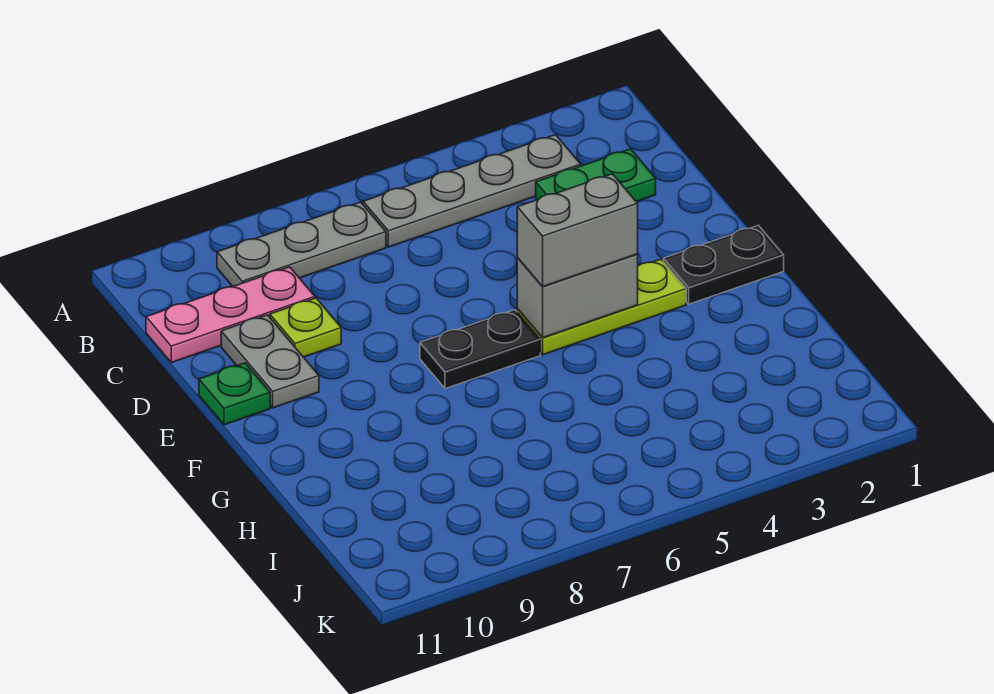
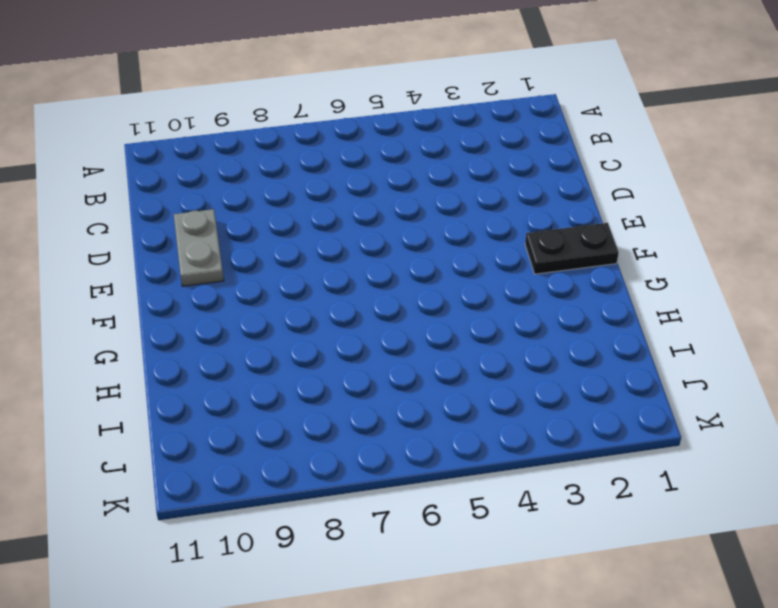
none -> grey 1x4 plate [363,135,581,247]
none -> grey 1x3 plate [217,202,386,286]
none -> green 1x2 plate [536,149,656,202]

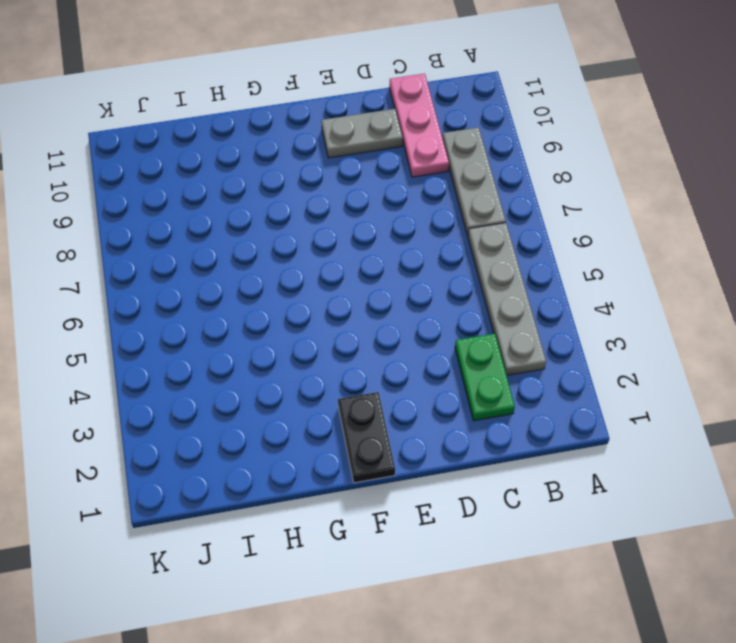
none -> lime 1x1 plate [270,298,341,357]
none -> green 1x1 plate [199,363,270,425]
none -> lime 1x3 plate [517,259,686,355]

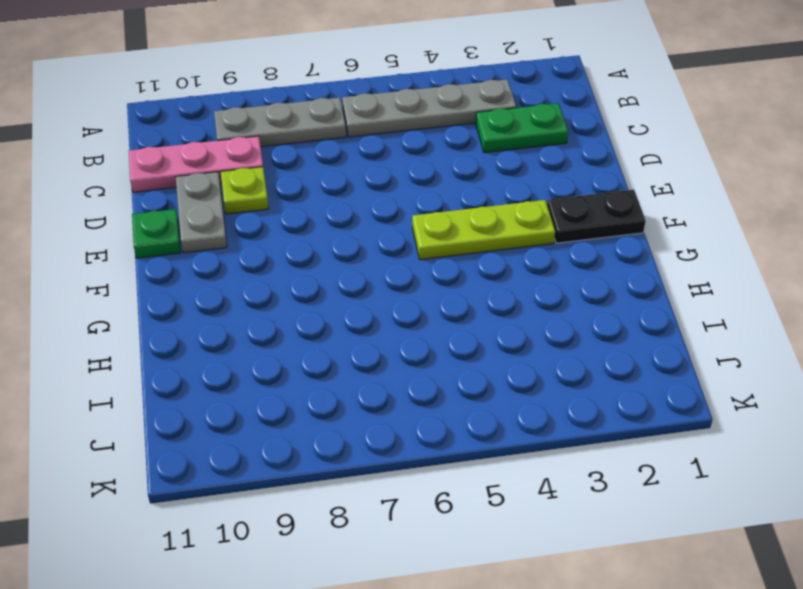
none -> black 1x2 plate [420,310,540,389]
none -> grey 1x2 brick [517,254,638,338]
none -> grey 1x2 brick [517,174,638,287]

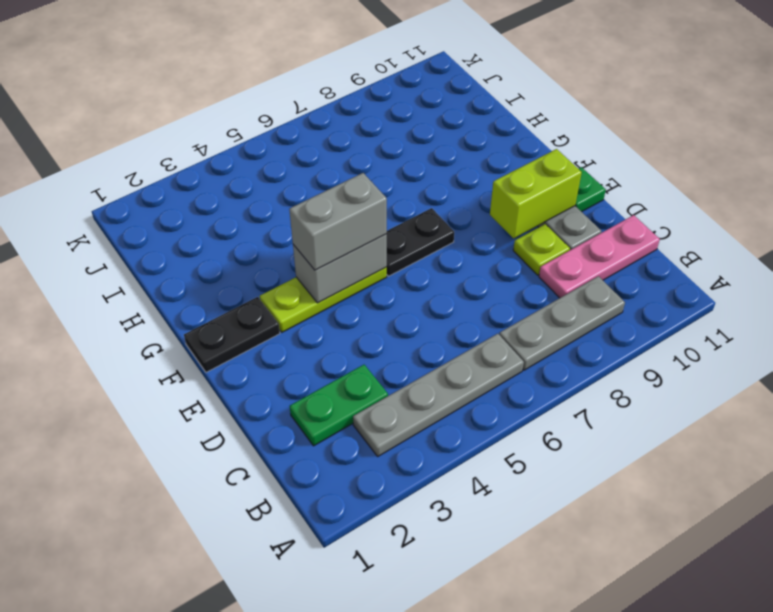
lime 1x2 brick [490,149,582,238] -> none

